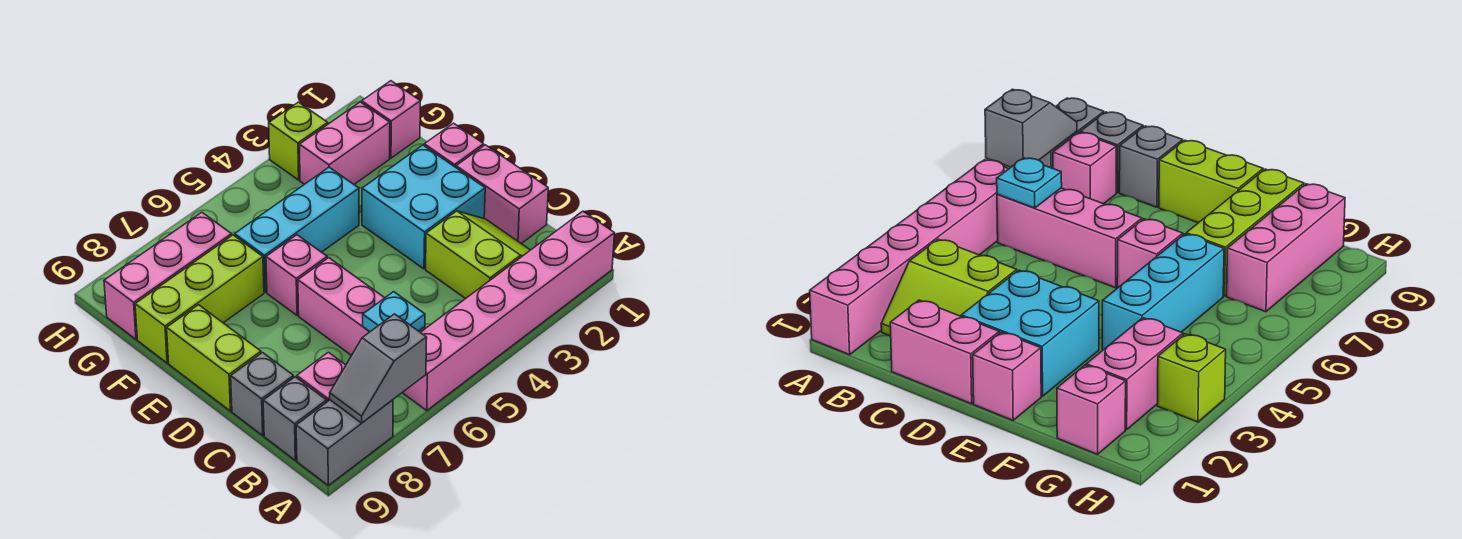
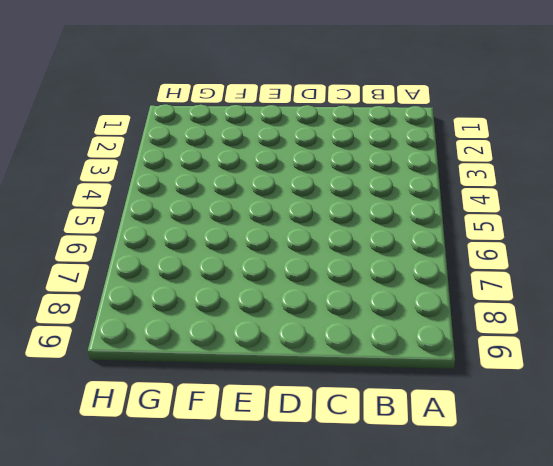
none -> pink 1x6 brick [402,211,615,411]
none -> grey 1x2 brick [296,400,393,485]
none -> lime 2x2 slope [426,211,530,299]

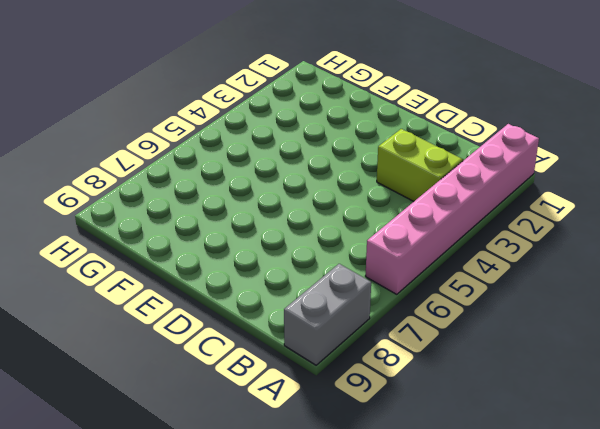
none -> pink 1x3 brick [298,258,425,355]
none -> pink 1x1 brick [297,352,346,402]
none -> grey 1x1 brick [263,377,327,460]

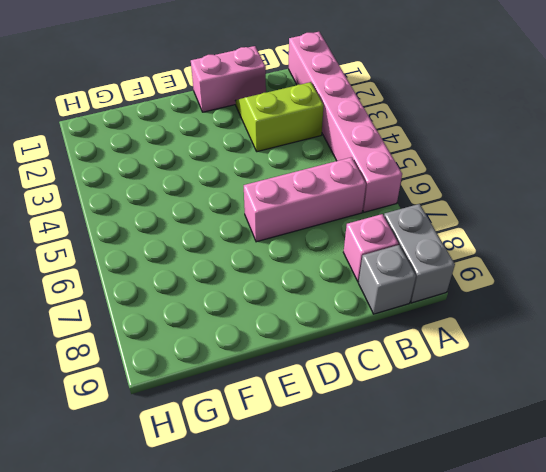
none -> grey 1x1 brick [231,353,294,436]
none -> cyan 2x2 brick [362,145,485,269]
none -> lime 1x2 brick [167,305,261,411]

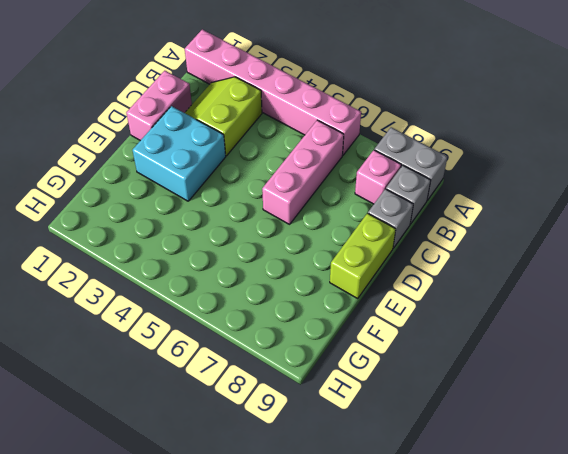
none -> pink 1x1 brick [424,123,484,167]
none -> pink 1x1 brick [266,235,327,315]
none -> cyan 1x3 brick [235,167,359,292]

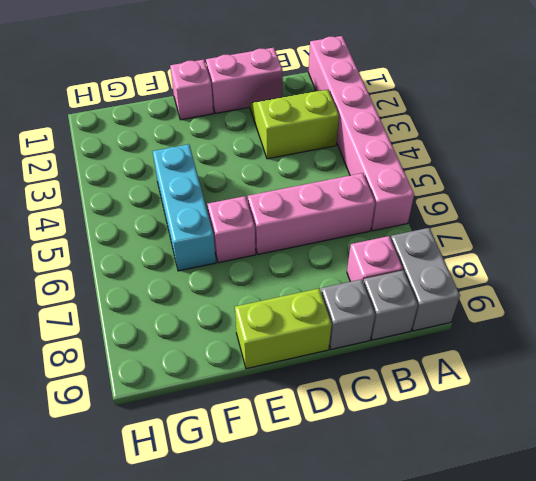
none -> cyan 2x2 brick [362,145,485,269]
none -> lime 1x3 brick [135,235,264,363]
none -> pink 1x1 brick [362,81,420,158]

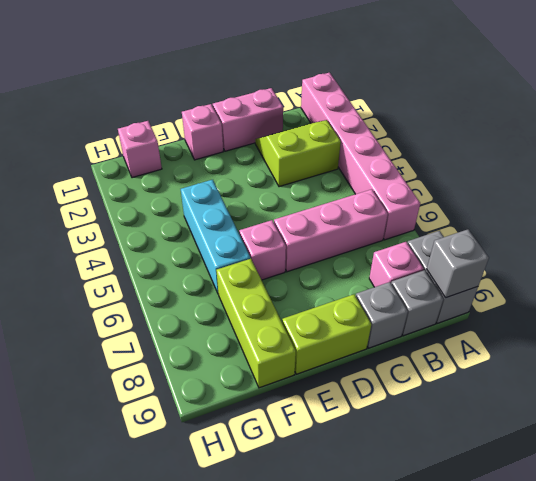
grey 1x1 brick [427,229,489,298] -> none
none -> cyan 2x2 brick [362,145,485,269]
none -> pink 1x2 brick [299,102,390,184]
none -> pink 1x3 brick [104,212,232,339]

